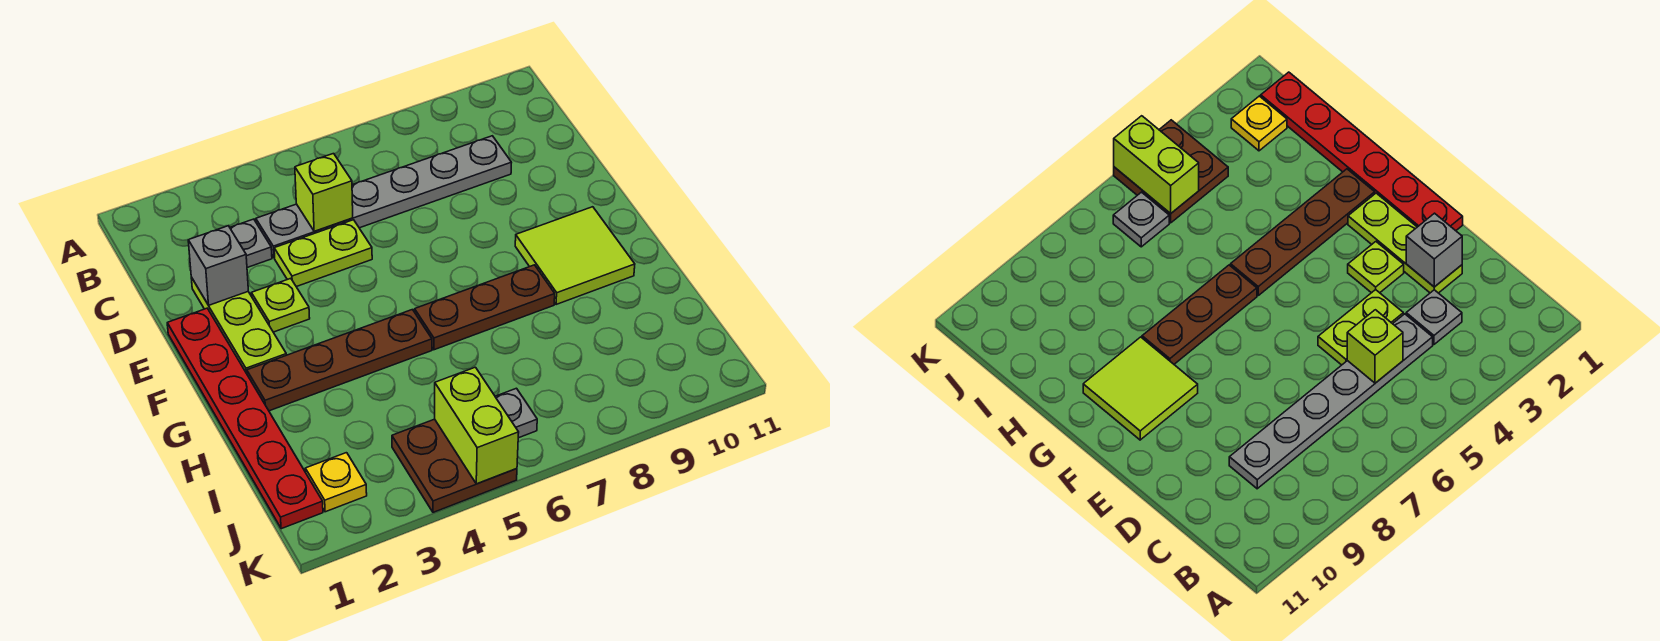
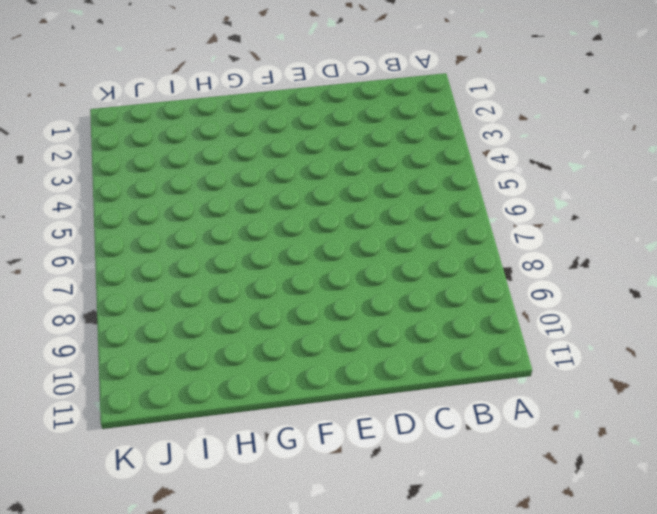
none -> grey 1x1 plate [230,219,272,268]
none -> grey 1x6 plate [256,136,512,258]
none -> lime 1x3 plate [191,277,286,374]

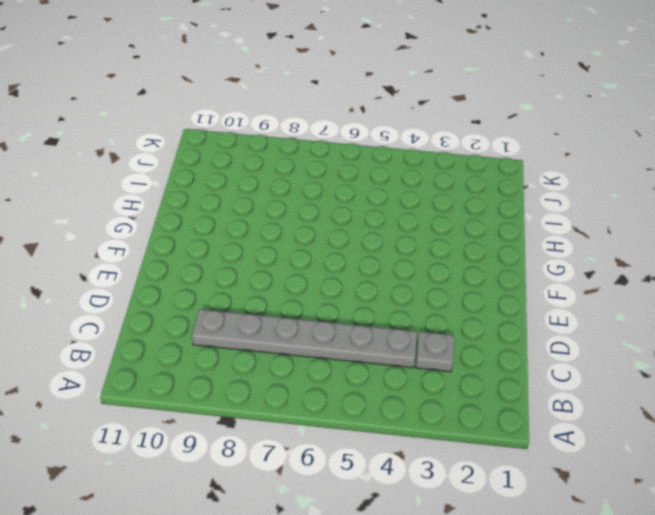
none -> lime 1x3 plate [191,277,286,374]
none -> lime 1x2 plate [274,220,372,287]
none -> red 1x6 plate [167,308,323,529]

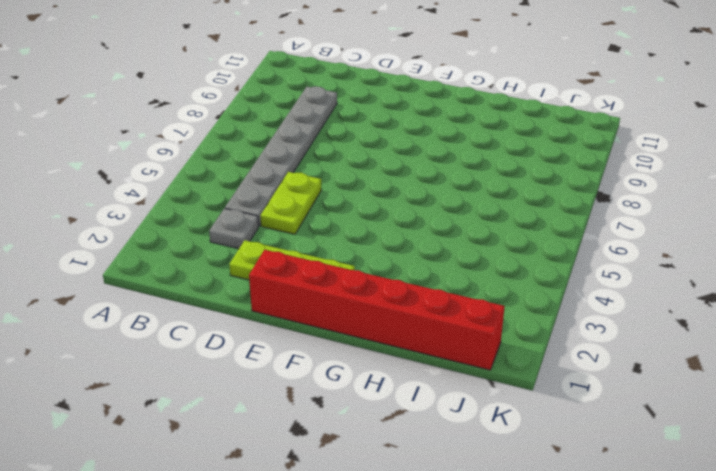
red 1x6 brick [249,250,505,370] -> red 1x6 plate [167,308,323,529]
none -> lime 1x1 plate [251,278,310,332]
none -> lime 2x2 tile [515,207,635,305]
none -> brown 1x4 plate [247,310,432,411]

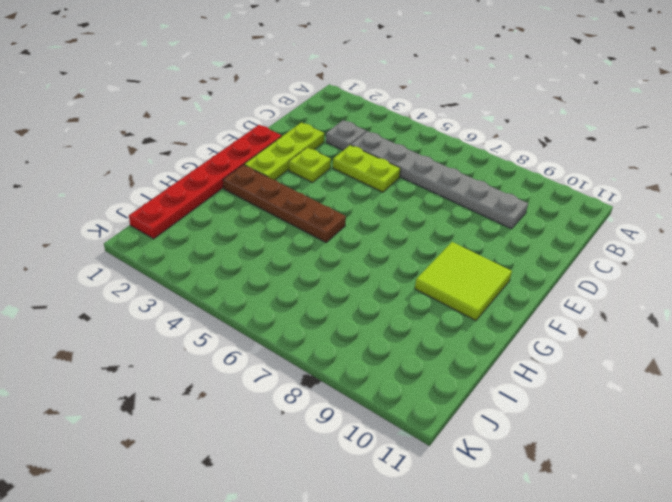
none -> brown 1x3 plate [415,265,555,350]
none -> yellow 1x1 plate [305,453,367,512]
none -> brown 2x2 plate [392,419,517,512]

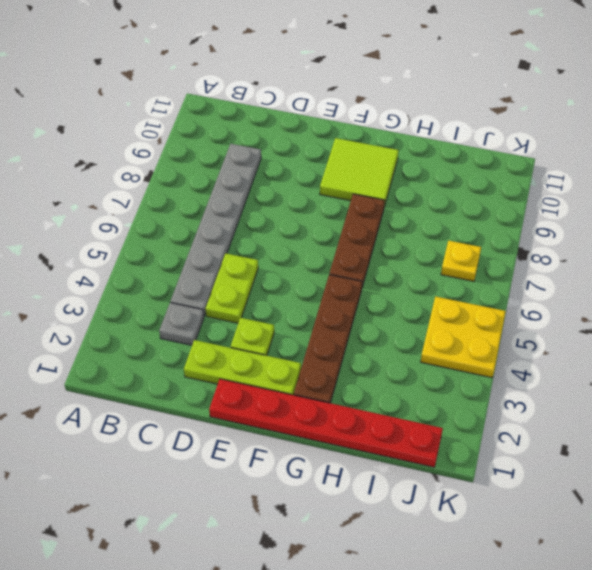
yellow 2x2 plate [421,296,506,378] -> brown 2x2 plate [392,419,517,512]
yellow 1x1 plate [441,241,481,281] -> yellow 1x1 plate moved to [305,453,367,512]
none -> grey 1x1 plate [495,388,537,438]
none -> lime 1x1 brick [295,154,353,231]
none -> grey 1x1 brick [188,226,248,305]

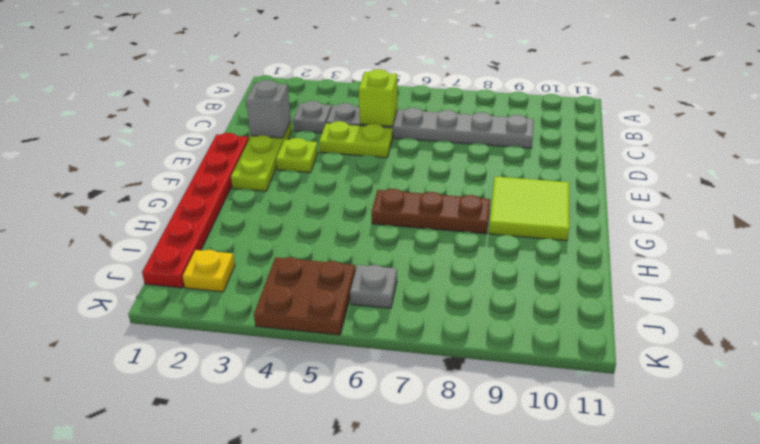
none -> brown 1x4 plate [247,310,432,411]
none -> lime 1x2 brick [435,367,519,484]

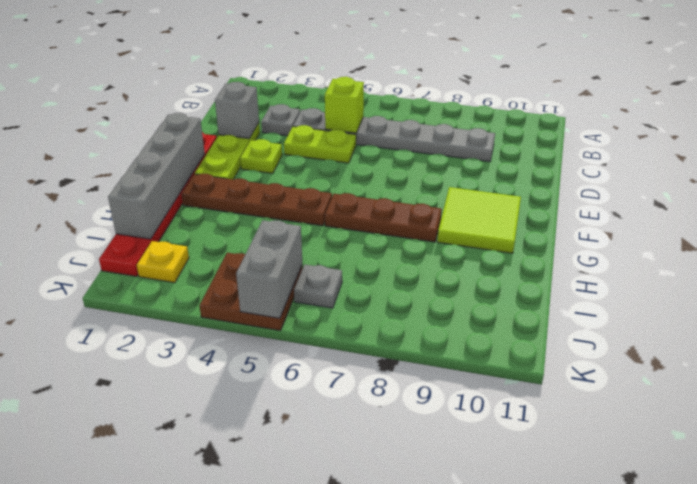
grey 1x4 brick [108,113,205,239] -> none
grey 1x2 brick [236,220,302,318] -> lime 1x2 brick [435,367,519,484]

